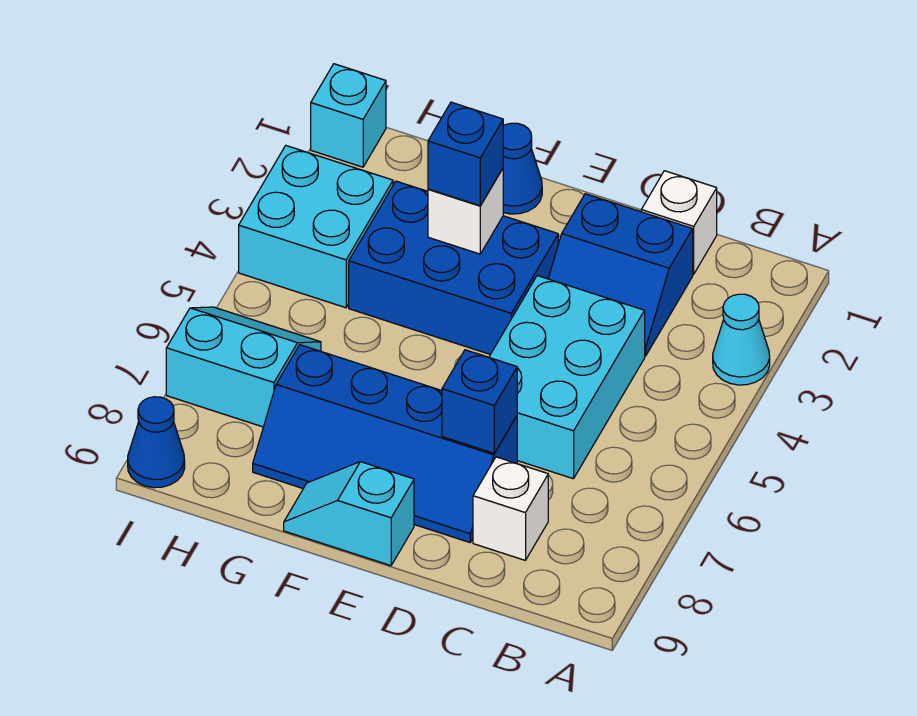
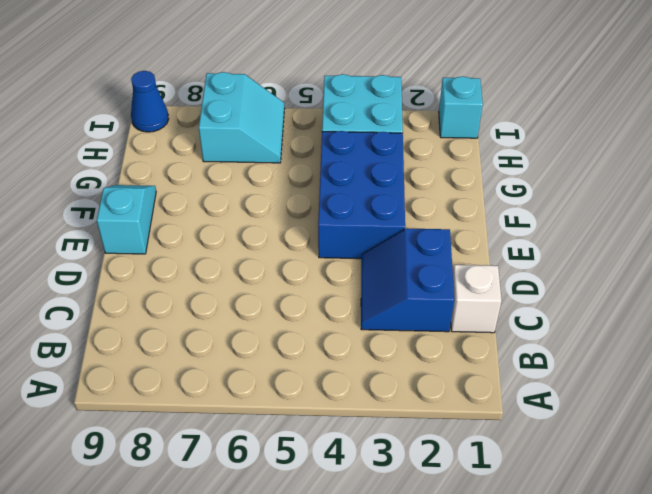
none -> cyan 1x1 cone [713,294,770,385]
none -> cyan 2x3 brick [489,276,645,479]
none -> white 1x1 brick [473,457,548,560]

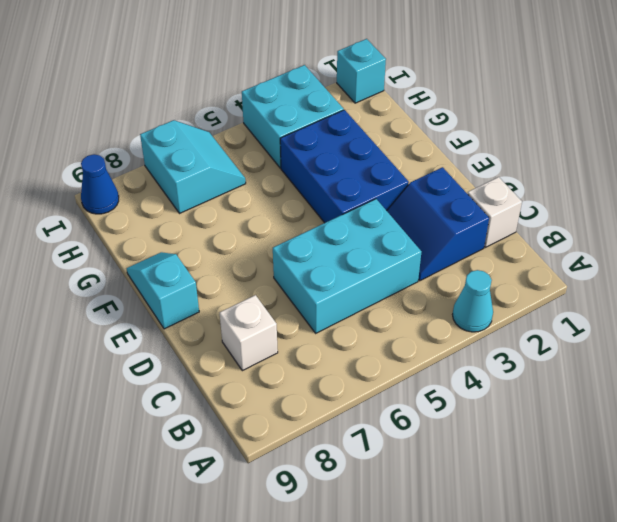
none -> blue 2x4 slope [253,345,517,542]
none -> blue 1x1 cone [503,123,542,214]
none -> blue 1x1 brick [442,350,517,453]

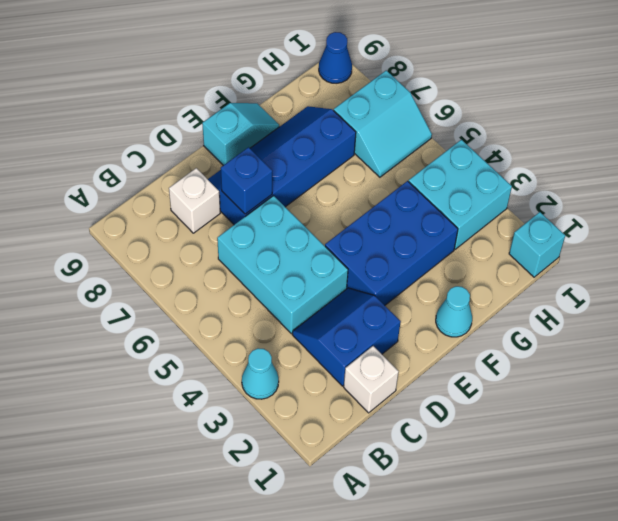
cyan 1x1 cone [436,286,472,337] -> blue 1x1 cone [503,123,542,214]
none -> white 1x1 brick [428,169,503,254]
none -> blue 1x1 brick [428,102,503,206]

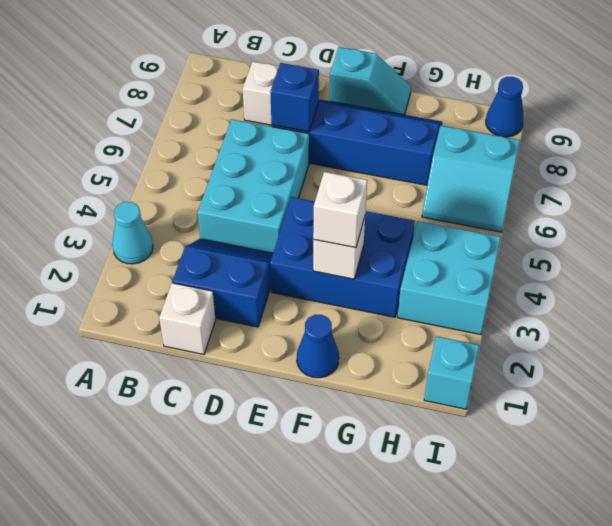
white 1x1 brick [313,172,367,248] -> blue 1x1 brick [428,102,503,206]

